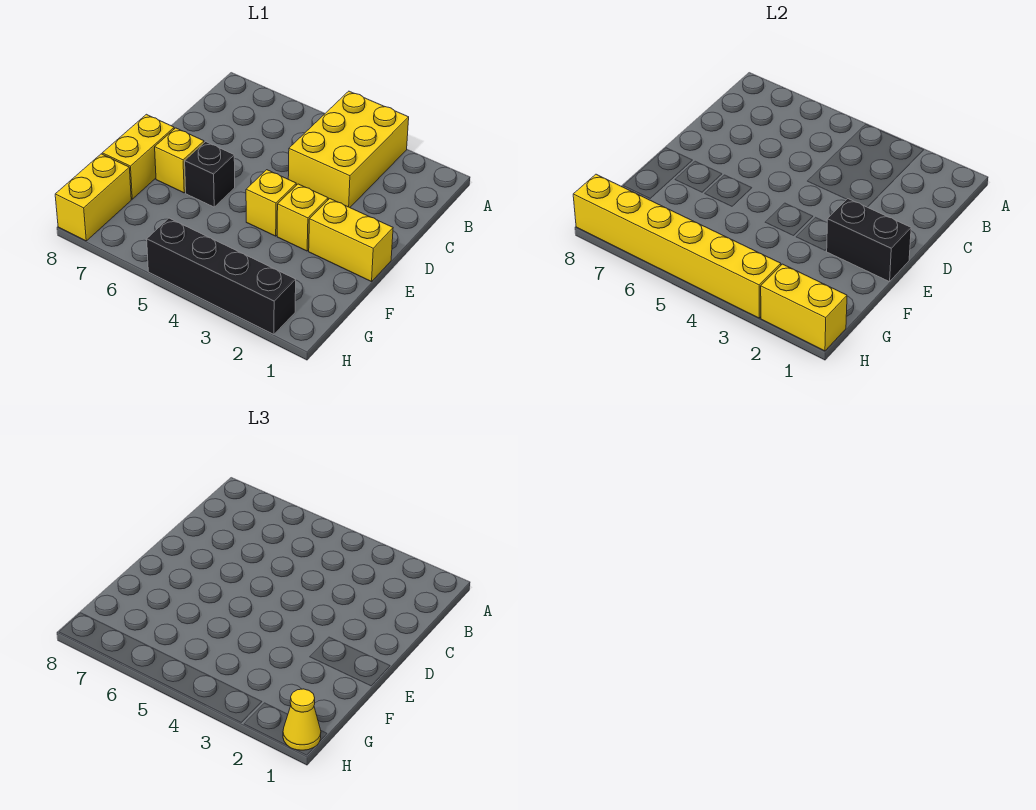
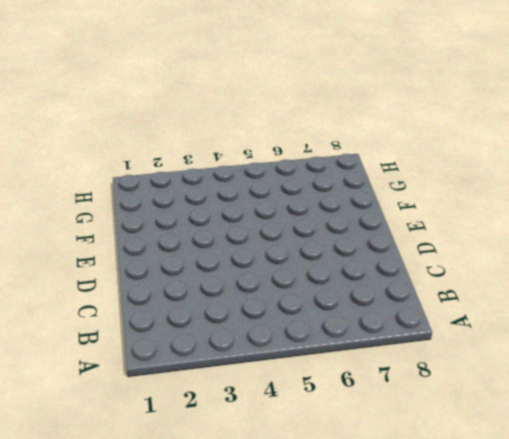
none -> yellow 2x3 brick [288,91,409,207]
none -> yellow 1x2 brick [309,199,393,282]
none -> yellow 1x1 brick [277,184,328,251]

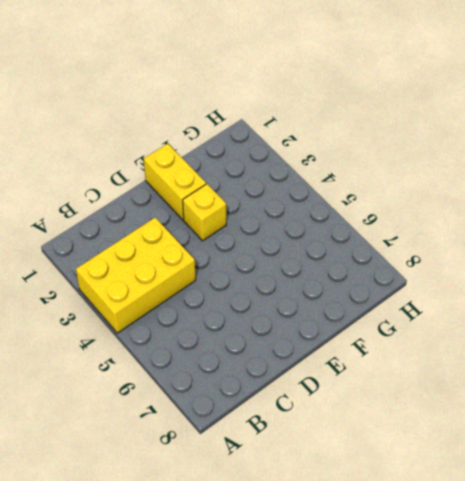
none -> yellow 1x1 brick [246,170,296,236]
none -> black 1x1 brick [185,142,235,207]
none -> yellow 1x1 brick [155,128,204,193]

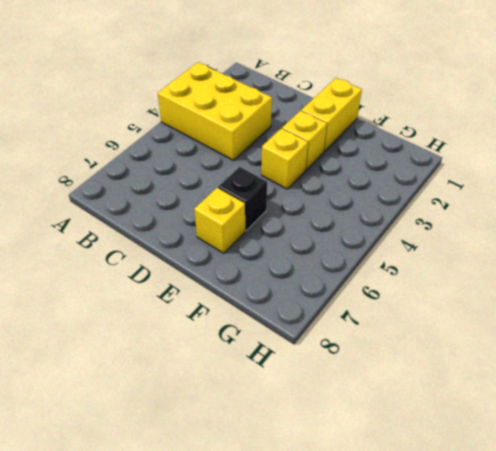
none -> yellow 1x2 brick [102,114,174,199]
none -> yellow 1x2 brick [55,154,131,241]
none -> black 1x4 brick [147,218,296,334]

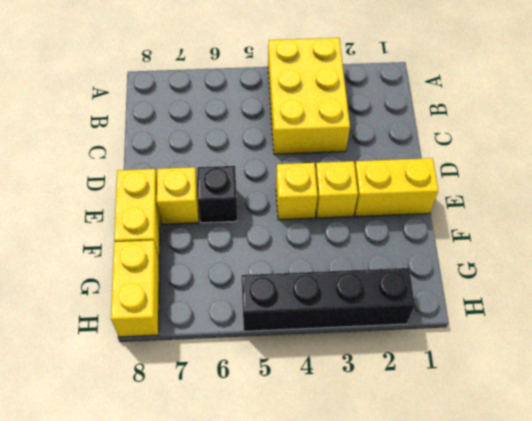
none -> black 1x2 brick [827,199,911,282]
none -> yellow 1x2 brick [761,264,847,351]
none -> yellow 1x6 brick [573,174,781,318]

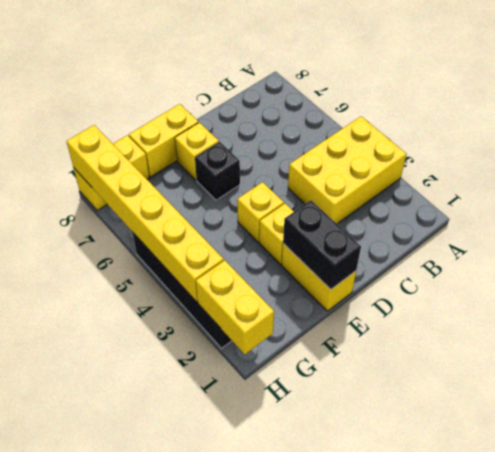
none -> yellow 1x1 cone [283,689,321,750]

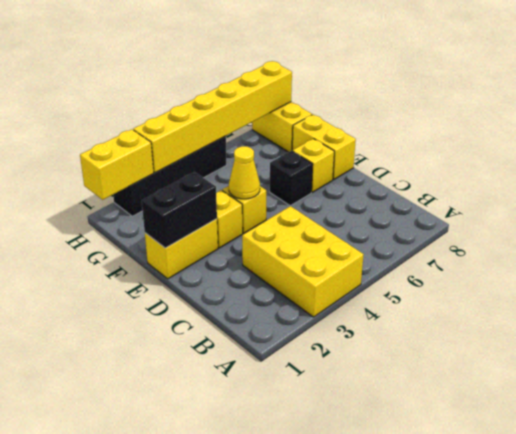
yellow 1x1 cone [229,146,260,199] -> yellow 1x1 cone moved to [283,689,321,750]

